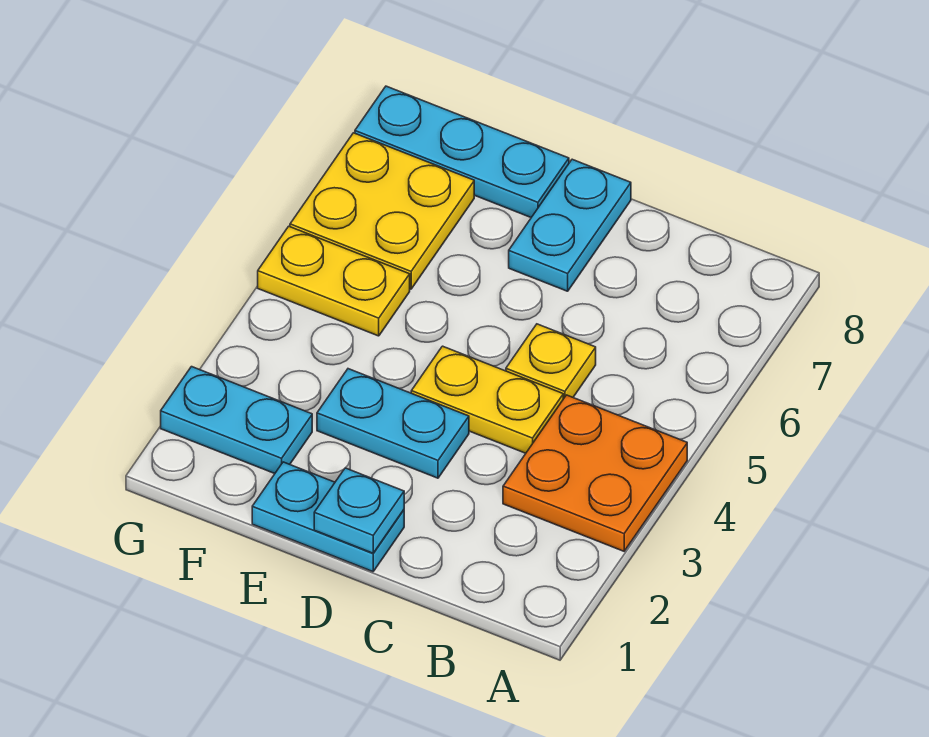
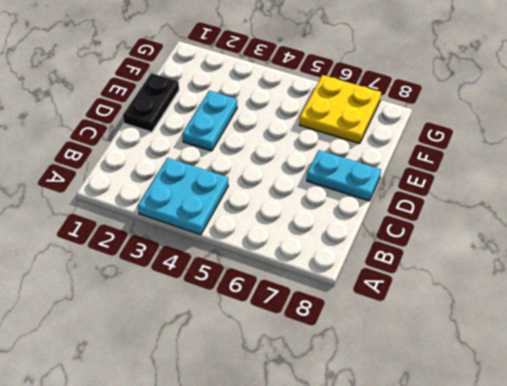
cyan 2x2 plate [138,158,228,235] -> orange 2x2 plate [503,395,687,551]
black 1x2 plate [123,73,179,132] -> cyan 1x2 plate [252,462,404,572]
none -> yellow 1x2 plate [411,346,563,453]
none -> yellow 1x1 plate [506,324,596,399]

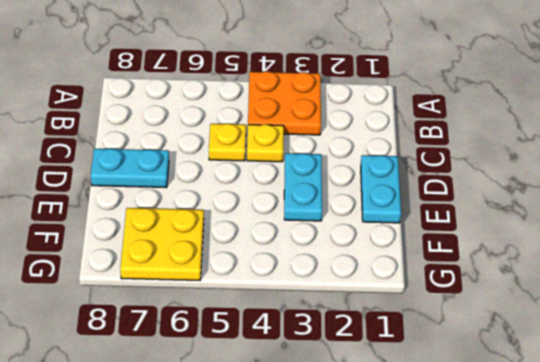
yellow 1x1 plate [247,124,284,162] -> yellow 1x2 plate [411,346,563,453]
none -> cyan 1x3 plate [355,86,569,217]
none -> cyan 1x2 plate [161,367,312,474]

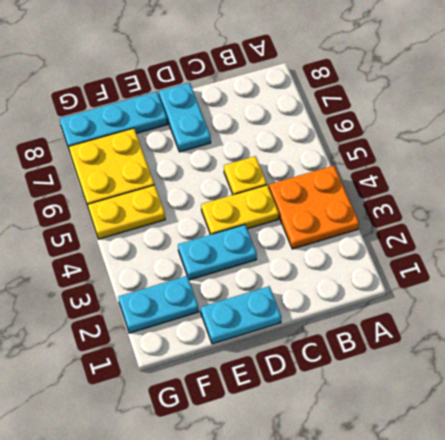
none -> cyan 1x1 plate [314,468,404,553]

